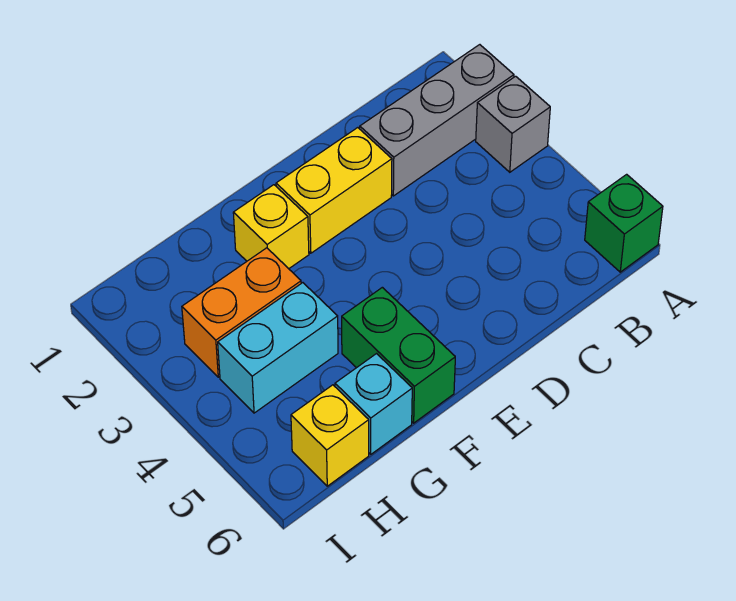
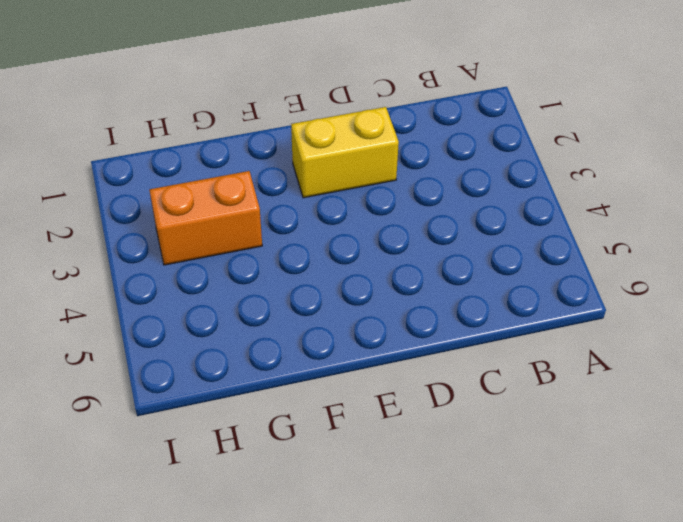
none -> grey 1x3 brick [360,45,514,196]
none -> grey 1x1 brick [476,76,550,172]

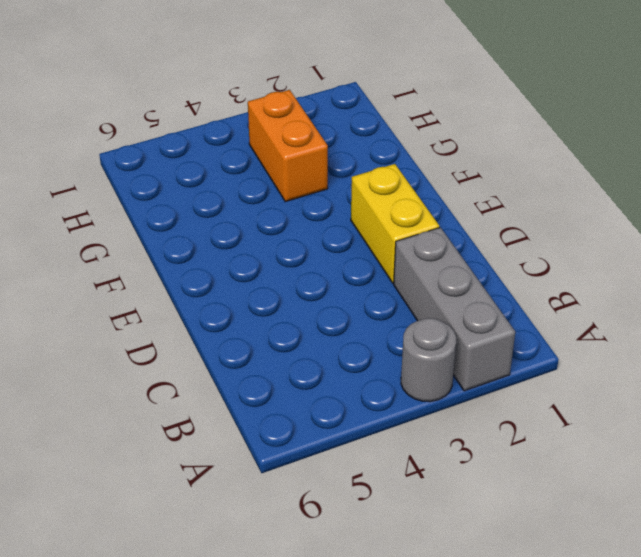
grey 1x1 round brick [401,318,456,402] -> grey 1x1 brick [476,76,550,172]
none -> green 1x1 brick [585,174,663,272]
none -> yellow 1x1 brick [233,185,309,269]

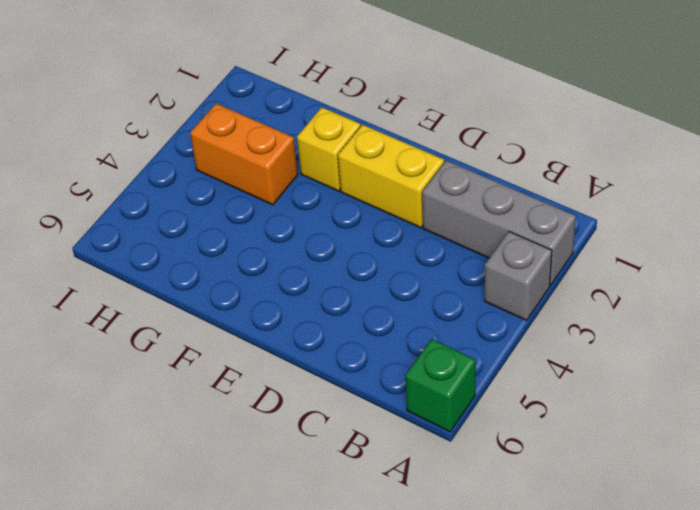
none -> green 1x2 brick [342,287,455,423]
none -> cyan 1x2 brick [218,283,338,413]

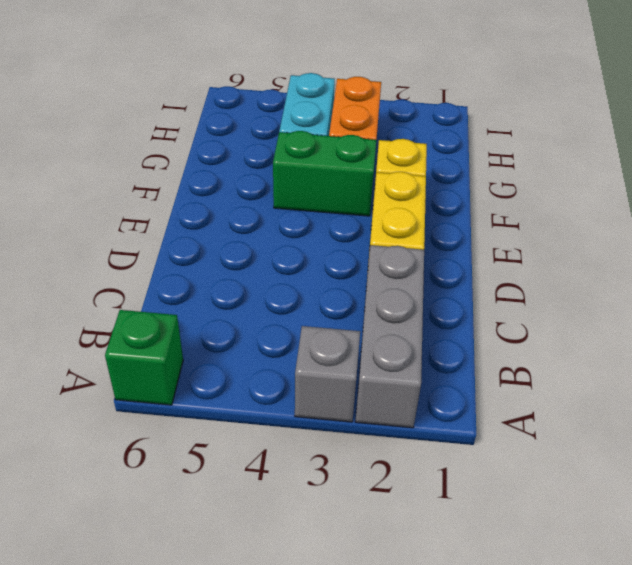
green 1x2 brick [273,131,376,216] -> green 1x2 brick moved to [342,287,455,423]
none -> cyan 1x1 brick [335,354,412,454]
none -> yellow 1x1 brick [291,385,369,486]

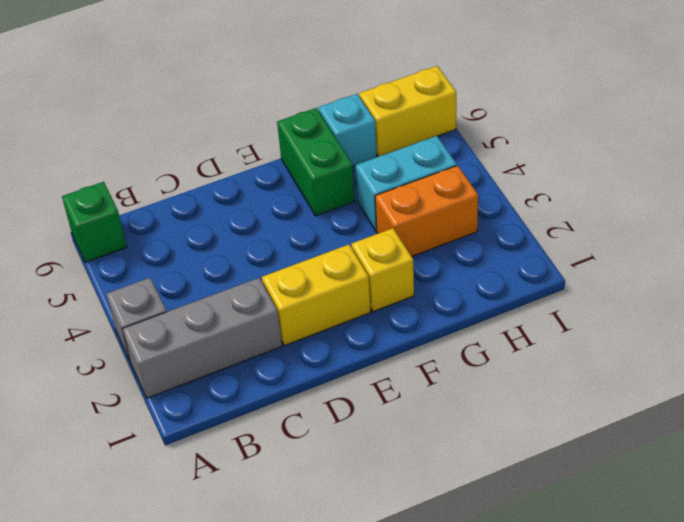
yellow 1x2 brick [359,66,456,156] -> yellow 1x1 brick [291,385,369,486]

